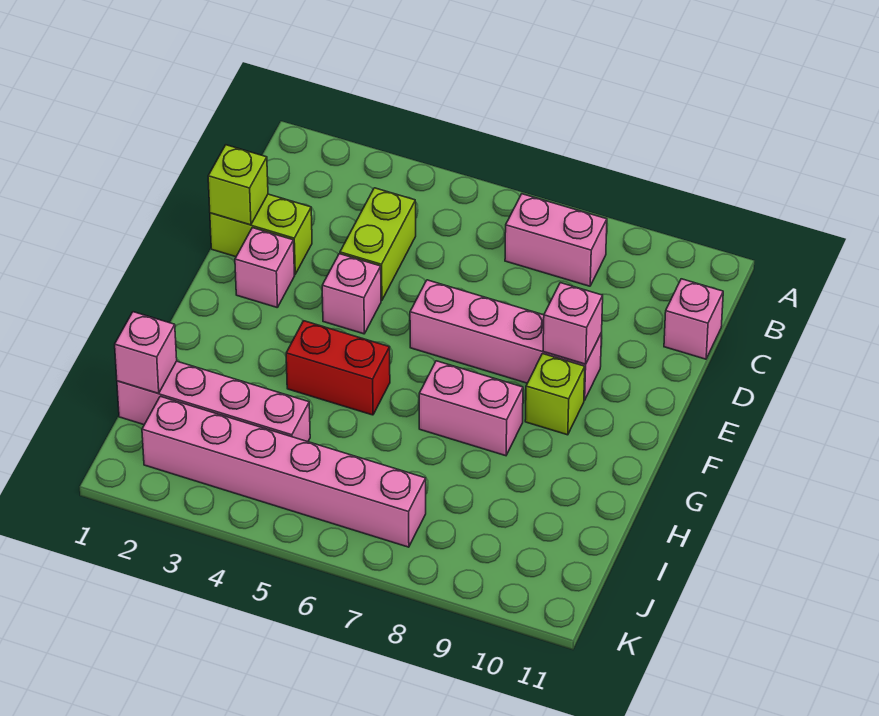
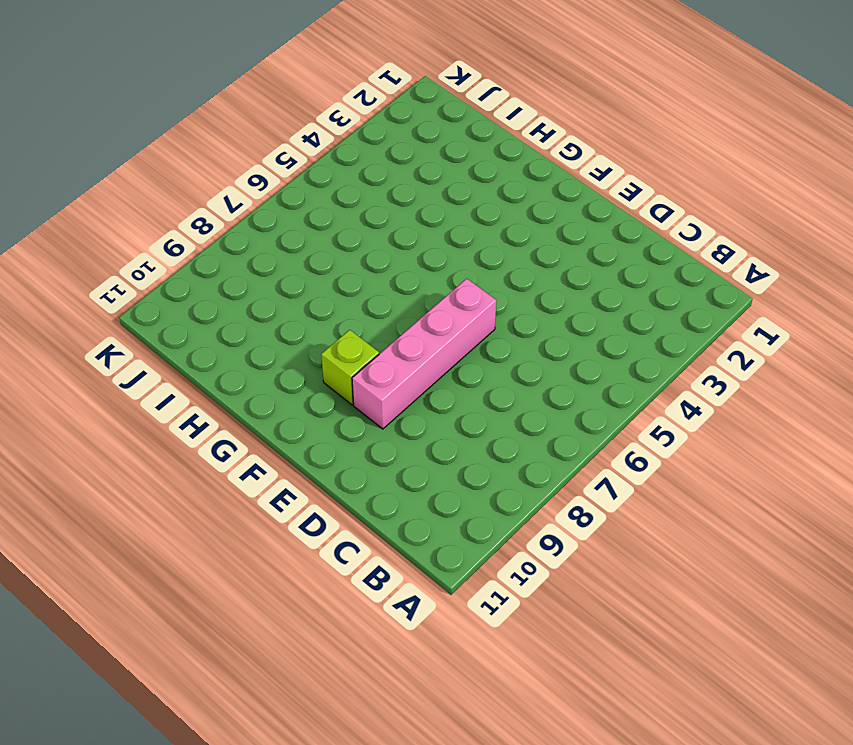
none -> pink 1x2 brick [505,194,607,286]
none -> lime 1x2 brick [340,188,416,301]
none -> pink 1x1 brick [664,279,723,359]

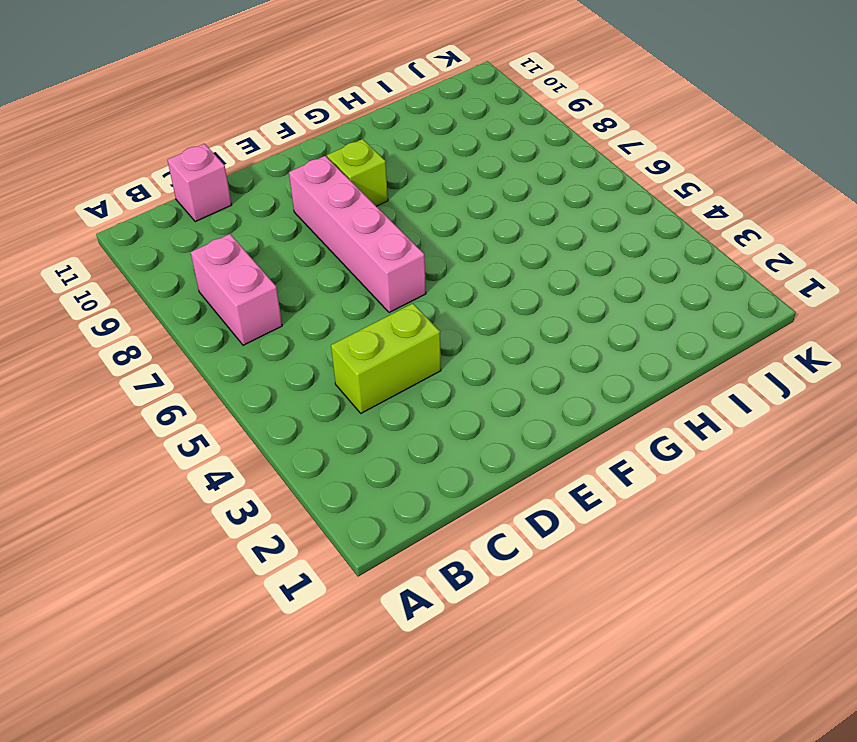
none -> lime 1x2 brick [210,194,312,274]
none -> pink 1x1 brick [235,228,294,308]
none -> pink 1x1 brick [322,254,381,334]

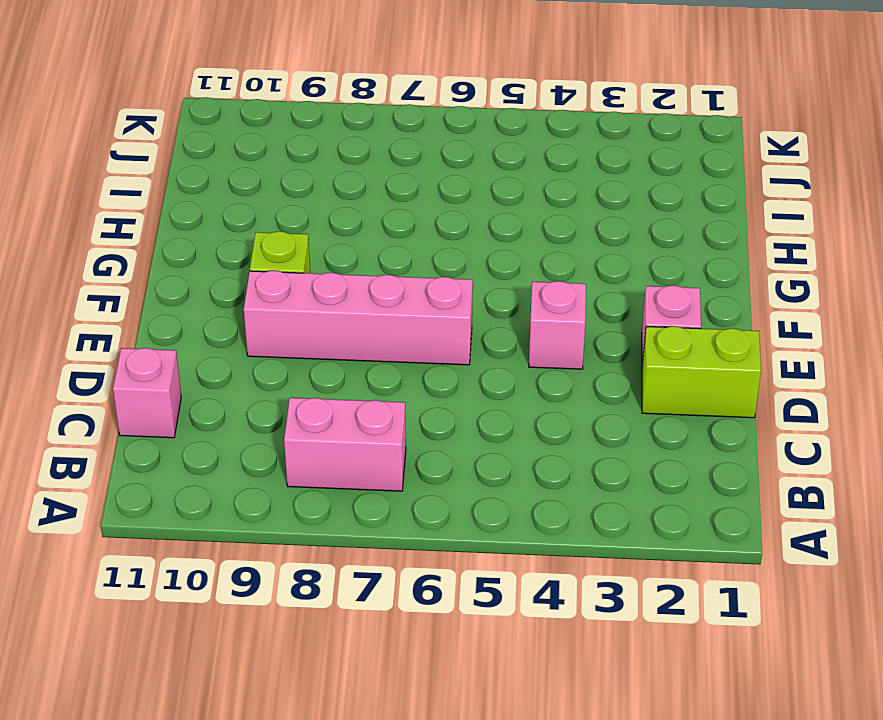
none -> lime 1x2 brick [340,188,416,301]
none -> red 1x2 brick [286,321,390,415]
none -> pink 1x2 brick [419,361,523,456]

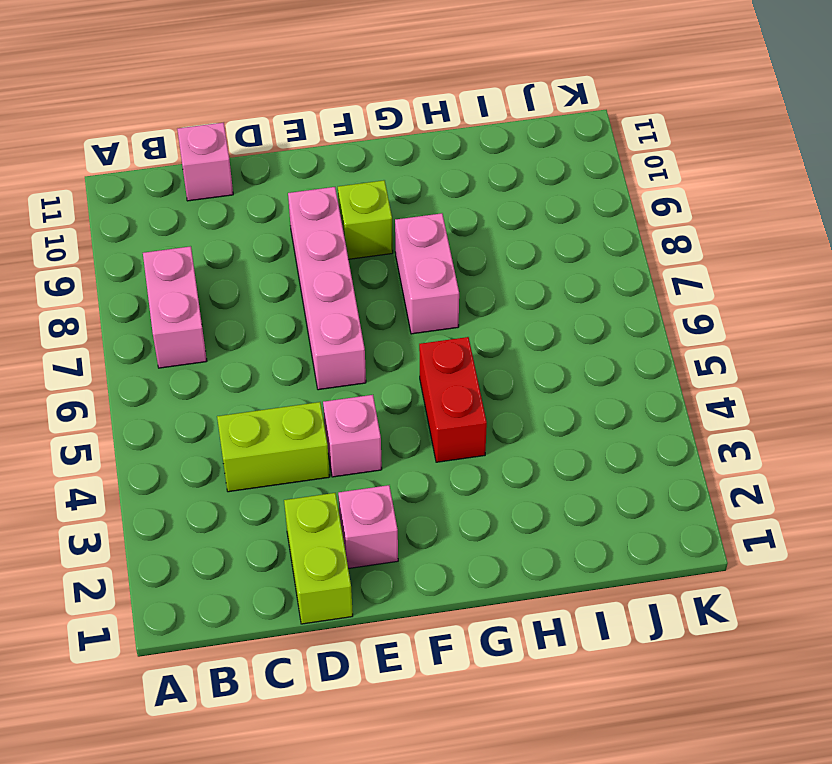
none -> pink 1x4 brick [117,361,310,442]
none -> pink 1x6 brick [142,396,426,547]
none -> lime 1x1 brick [208,145,268,225]

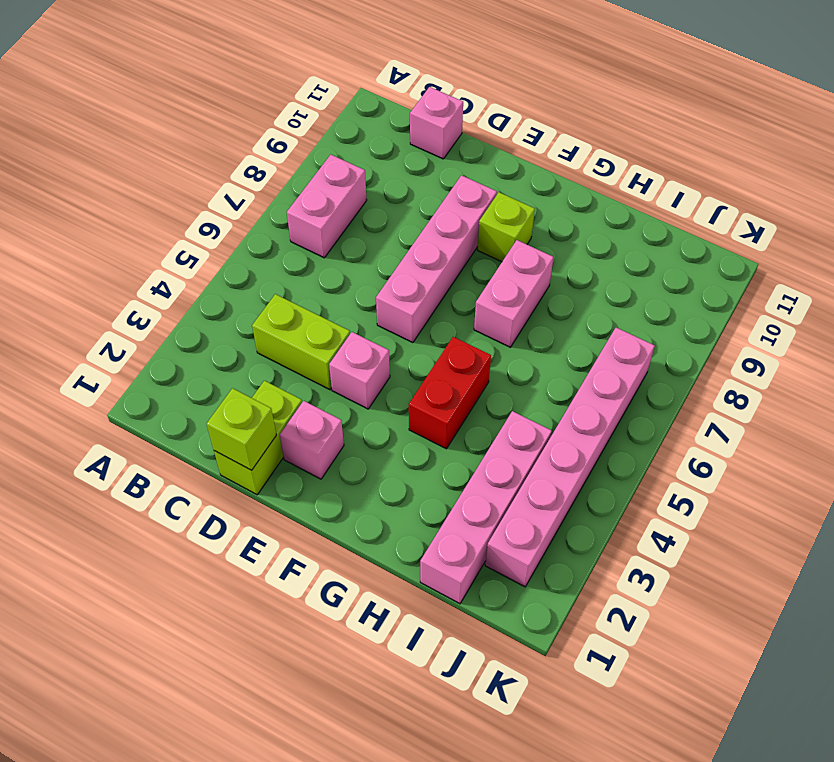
none -> pink 1x1 brick [543,283,603,364]
none -> pink 1x1 brick [115,312,177,393]

